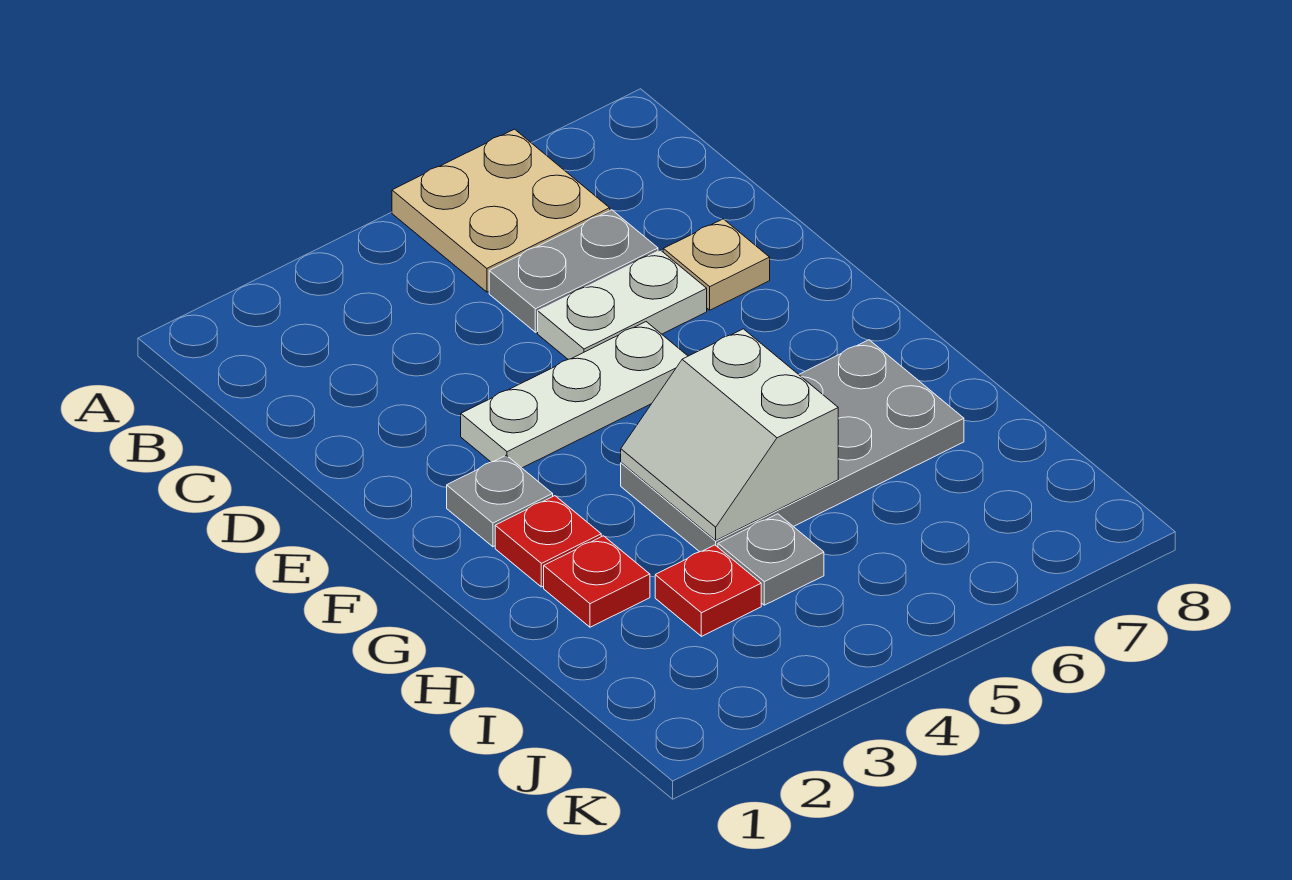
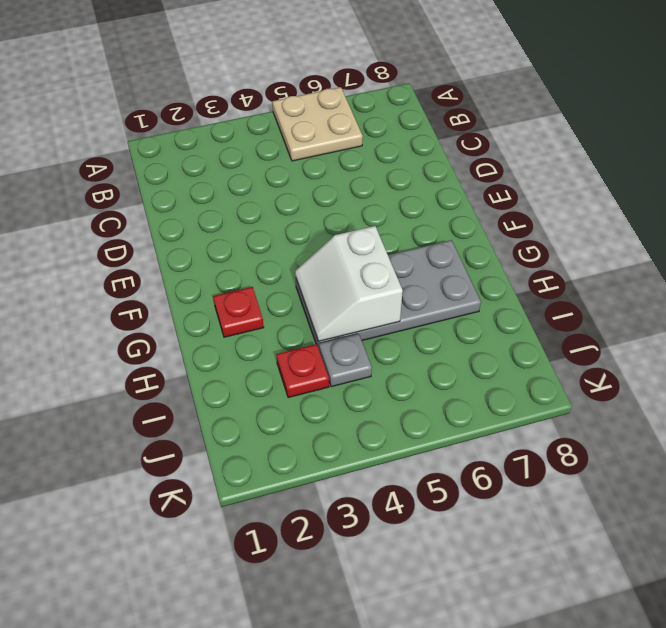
none -> grey 1x2 plate [489,210,658,332]
none -> white 1x2 plate [538,250,707,359]
none -> tan 1x1 plate [663,219,770,310]

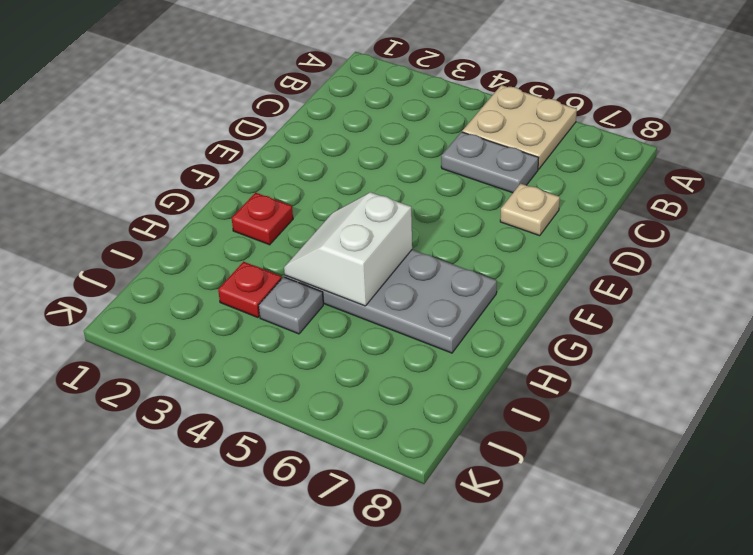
none -> white 1x2 plate [538,250,707,359]
none -> white 1x3 plate [461,322,688,468]
none -> grey 1x1 plate [447,455,553,547]

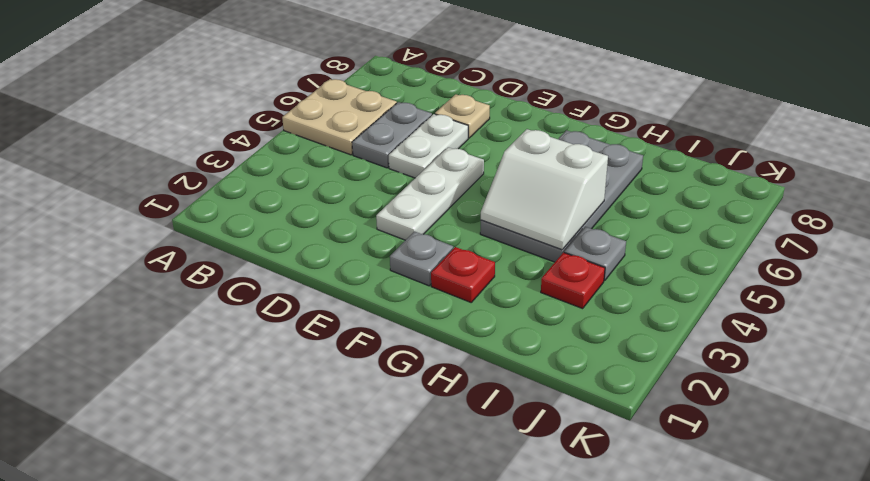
none -> red 1x1 plate [544,536,650,627]

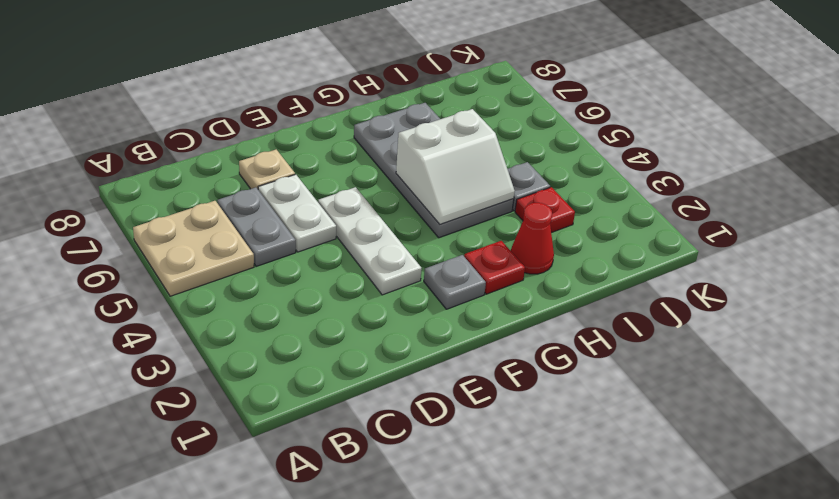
red 1x1 cone [511,203,554,274] -> red 1x1 plate [544,536,650,627]

